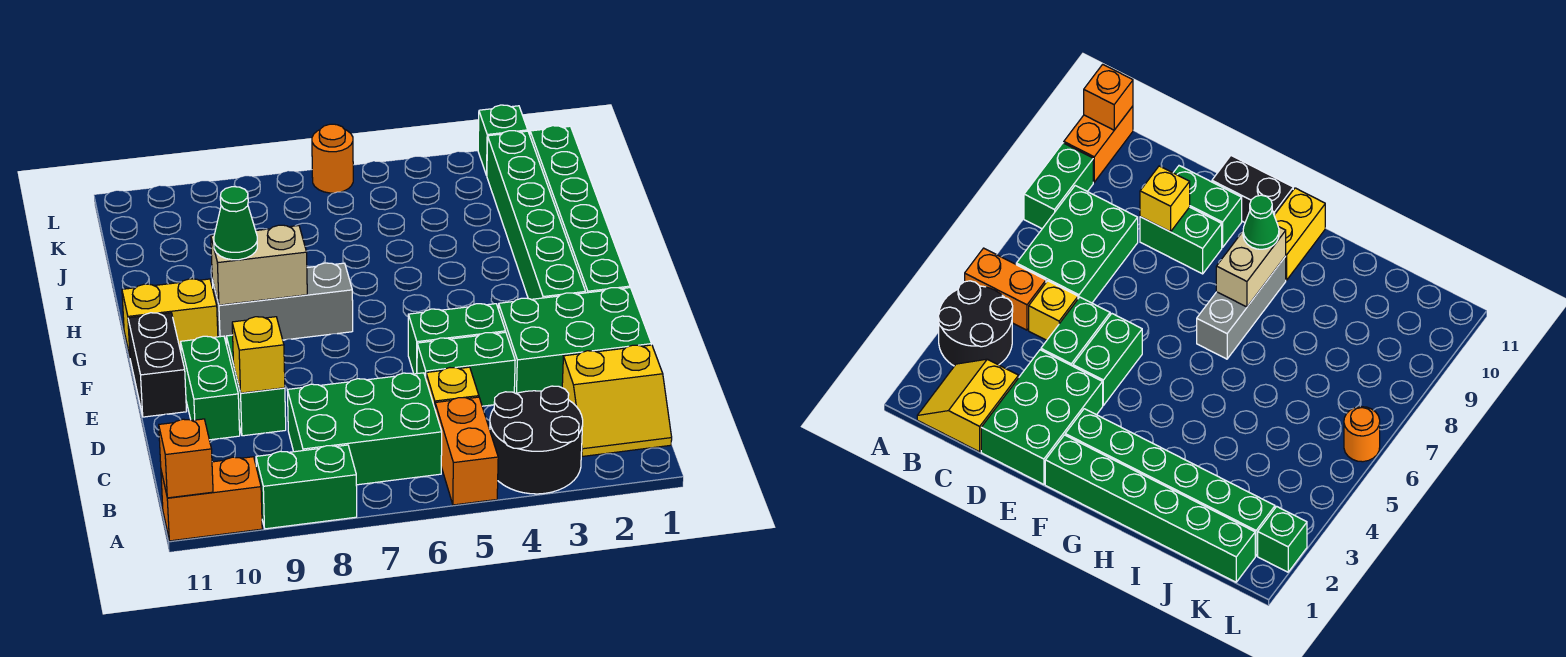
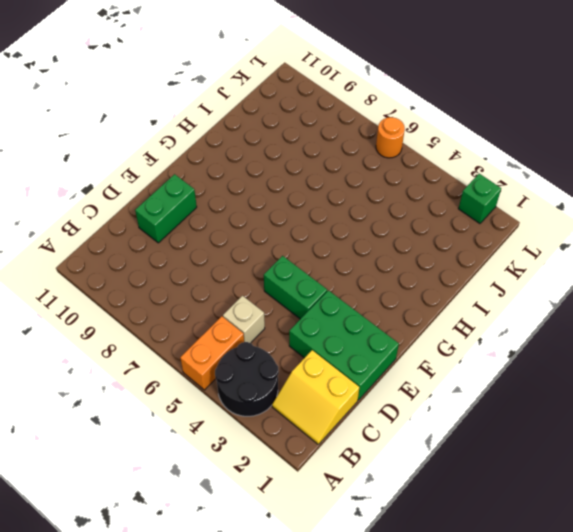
tan 1x1 brick [223,296,265,343] -> yellow 1x1 brick [426,367,479,407]
none -> green 1x2 brick [256,445,357,529]
none -> orange 1x2 brick [161,457,262,541]
none -> green 2x3 brick [287,373,442,485]

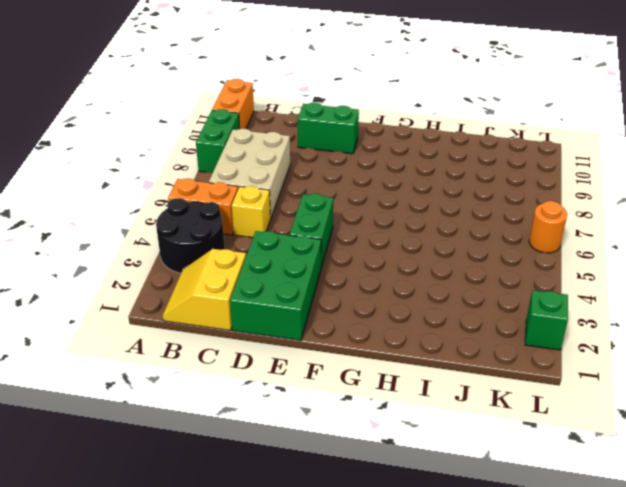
tan 2x3 brick [209,129,290,219] -> green 2x3 brick [287,373,442,485]
none -> green 1x2 brick [417,332,515,406]
none -> green 1x2 brick [226,335,286,436]
none -> black 1x2 brick [128,313,187,417]

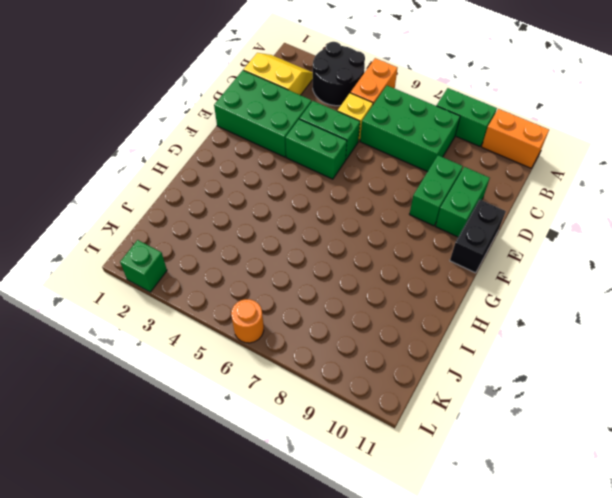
none -> green 1x6 brick [530,126,630,293]
none -> green 1x6 brick [487,131,586,299]
none -> grey 1x3 brick [212,263,353,345]

